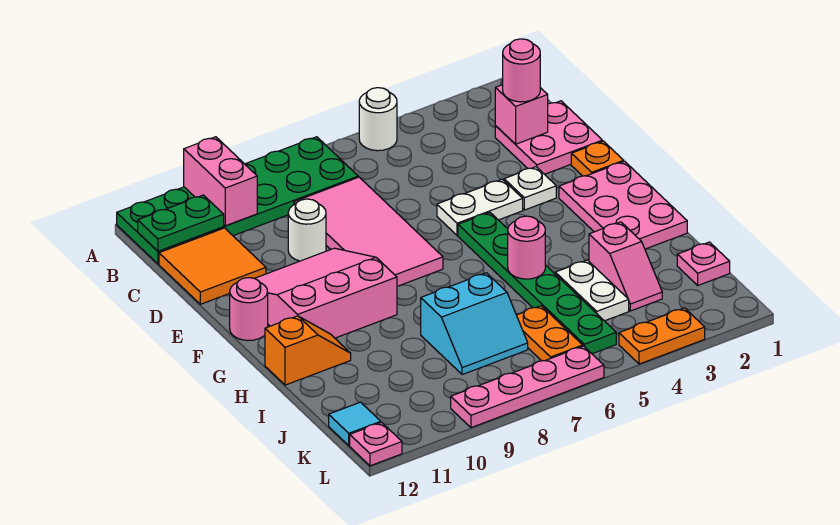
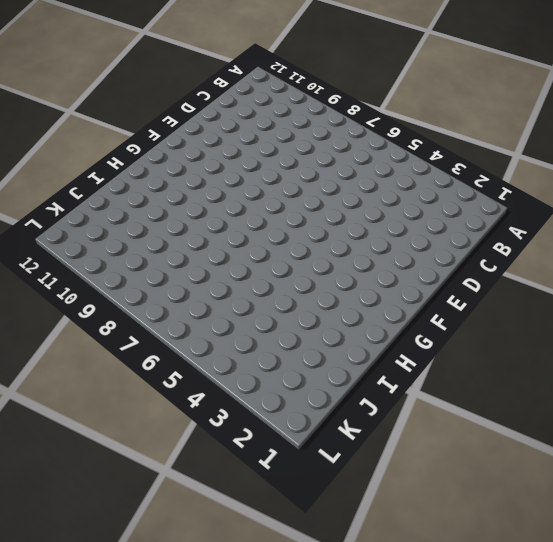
none -> white 1x1 round brick [359,88,397,151]
none -> green 2x6 plate [117,137,358,264]
none -> pink 2x2 plate [495,101,602,174]

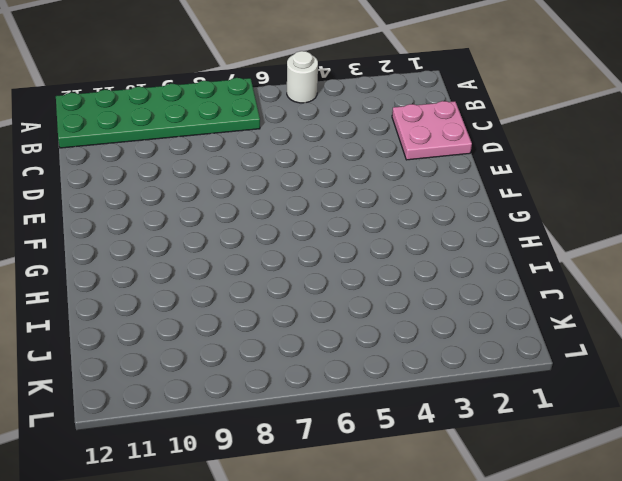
none -> pink 2x4 tile [294,177,443,286]
none -> orange 2x2 tile [159,228,266,304]
none -> white 1x1 round brick [288,199,326,261]

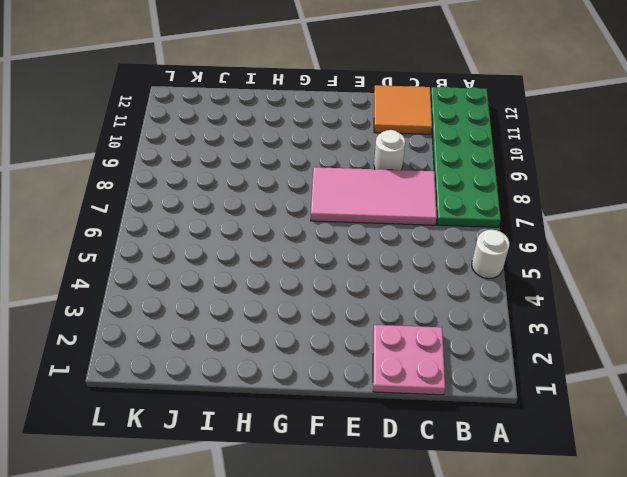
none -> orange 1x1 plate [571,141,624,176]
none -> white 1x1 plate [504,167,556,210]
none -> white 1x2 plate [437,179,523,235]

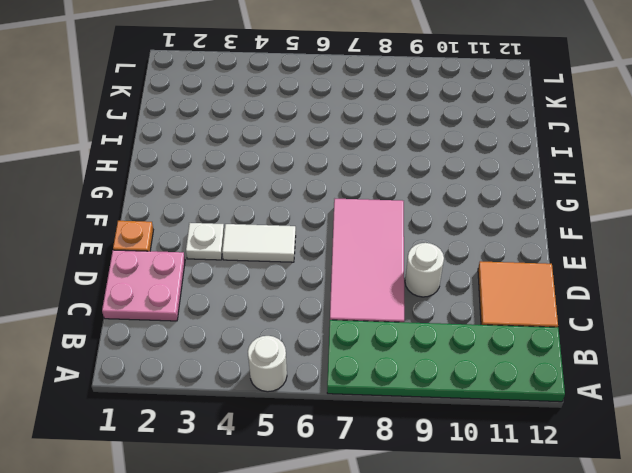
white 1x2 tile [222,224,296,262] -> white 1x2 plate [437,179,523,235]
none -> pink 3x3 slope [255,248,397,338]
none -> pink 2x3 plate [559,161,687,249]
none -> green 1x6 plate [458,212,616,354]

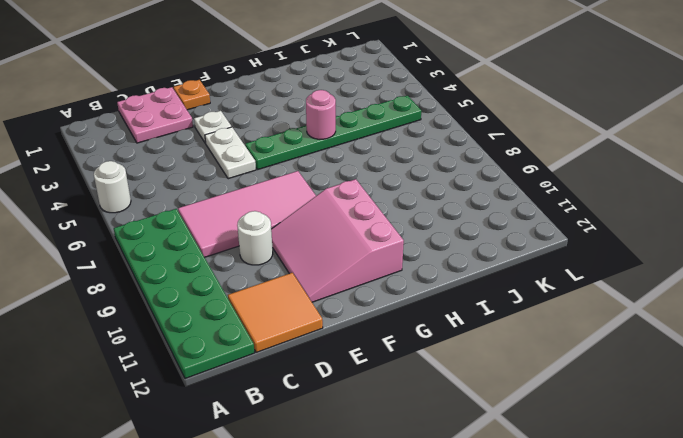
none -> pink 2x3 plate [559,161,687,249]
none -> pink 1x1 round brick [230,278,268,341]
none -> orange 1x2 slope [265,316,351,385]

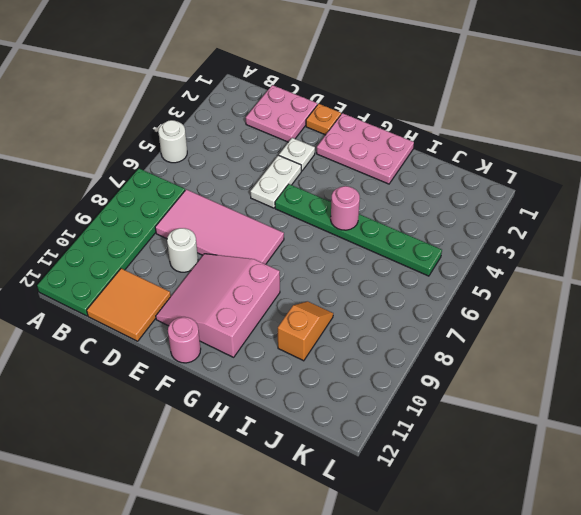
orange 1x2 slope [278,301,333,361] -> orange 1x2 slope moved to [265,316,351,385]
none -> pink 1x2 slope [589,222,662,311]
none -> white 1x2 plate [555,260,629,321]
none -> cyan 2x2 slope [421,273,528,375]

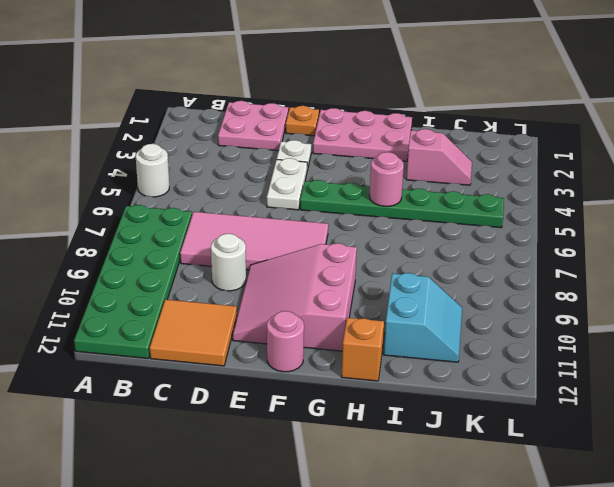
cyan 2x2 slope [384,273,462,362] -> cyan 2x2 slope moved to [421,273,528,375]
none -> white 1x2 plate [555,260,629,321]
none -> pink 1x1 plate [677,242,730,285]
none -> orange 1x2 plate [517,306,583,361]

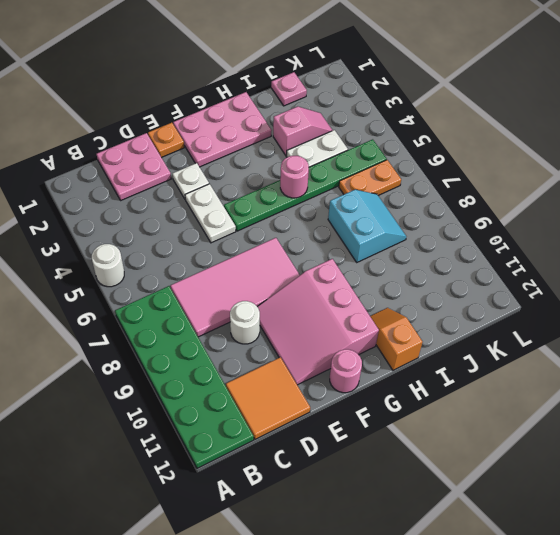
none -> cyan 1x1 tile [329,402,381,446]
none -> orange 1x2 plate [619,308,705,364]
none -> pink 1x4 plate [451,346,604,428]

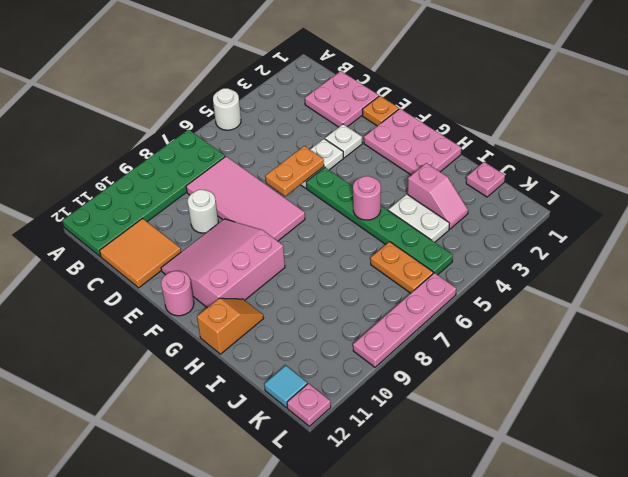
orange 1x2 plate [266,146,324,196] -> orange 1x2 plate moved to [619,308,705,364]
none -> cyan 2x2 slope [421,273,528,375]
none -> pink 1x2 brick [184,137,257,226]
none -> green 1x2 plate [138,195,224,251]

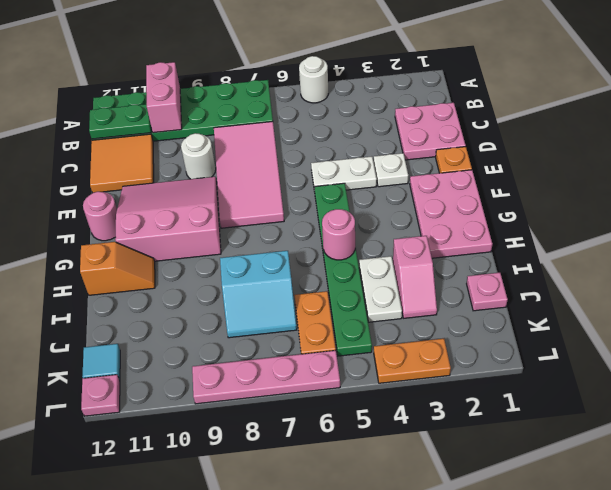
none -> pink 1x1 brick [495,85,548,144]
none -> pink 1x1 round brick [503,39,540,102]

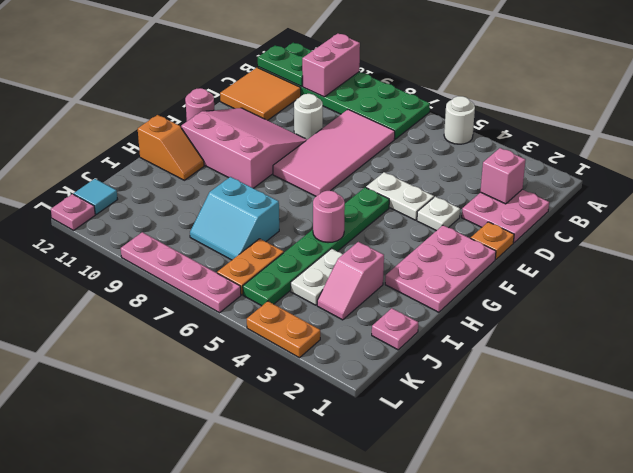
none -> pink 1x1 round brick [503,39,540,102]

